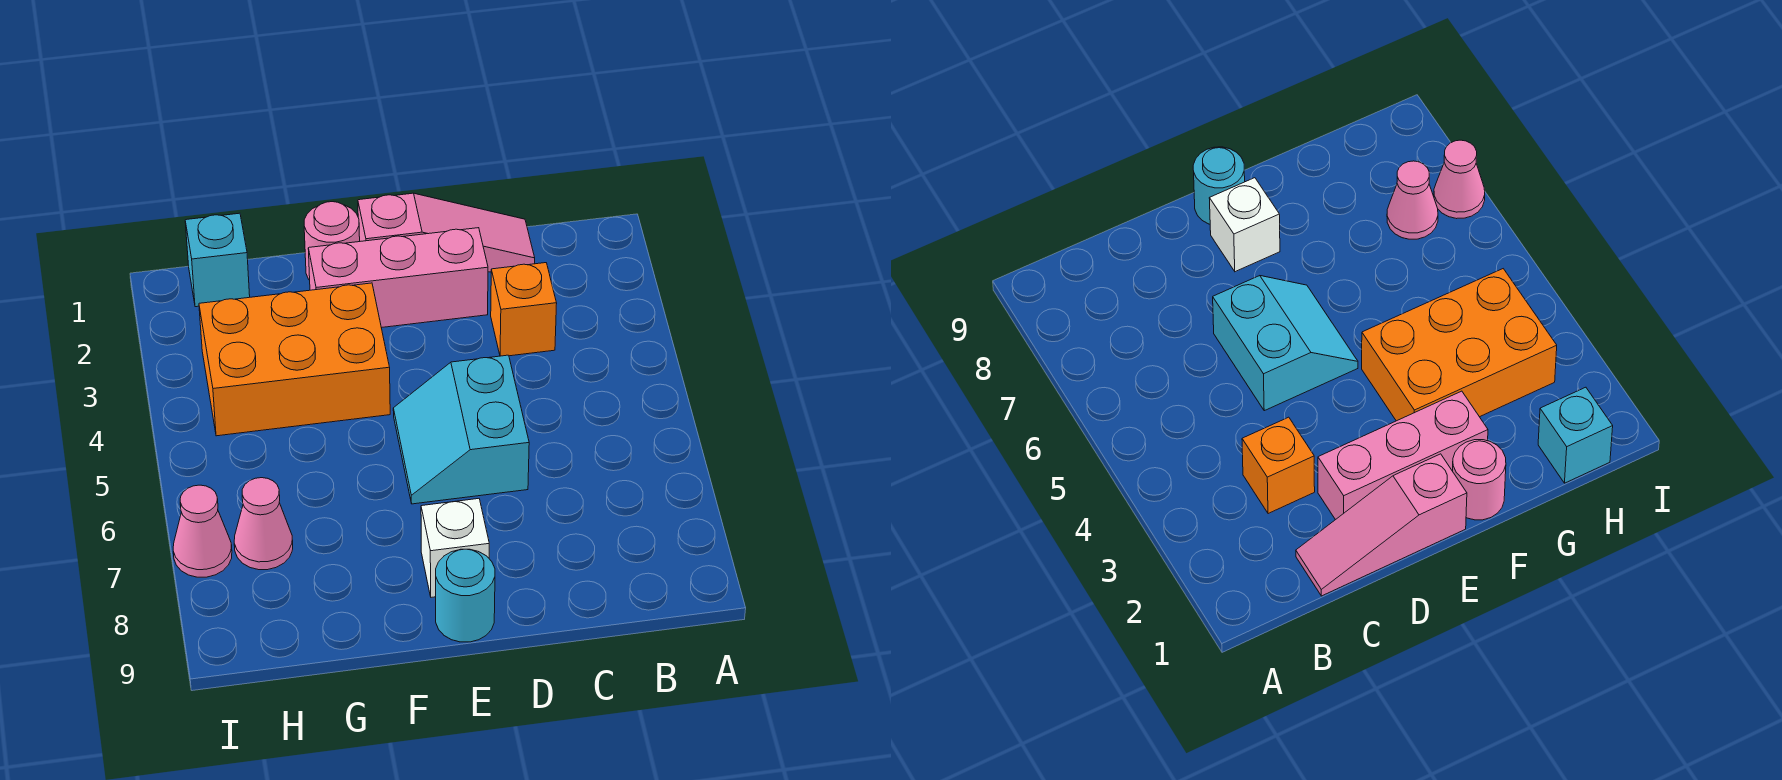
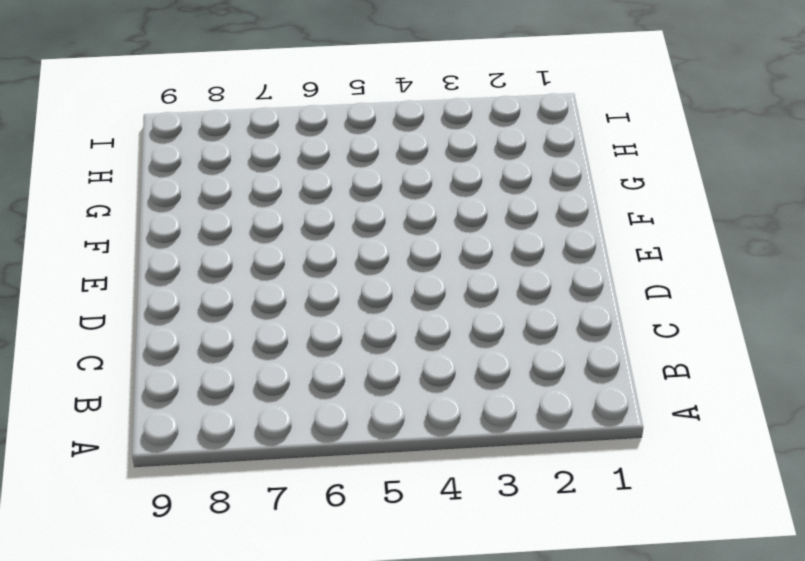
none -> pink 1x3 slope [358,193,535,272]
none -> orange 1x1 brick [491,263,557,356]

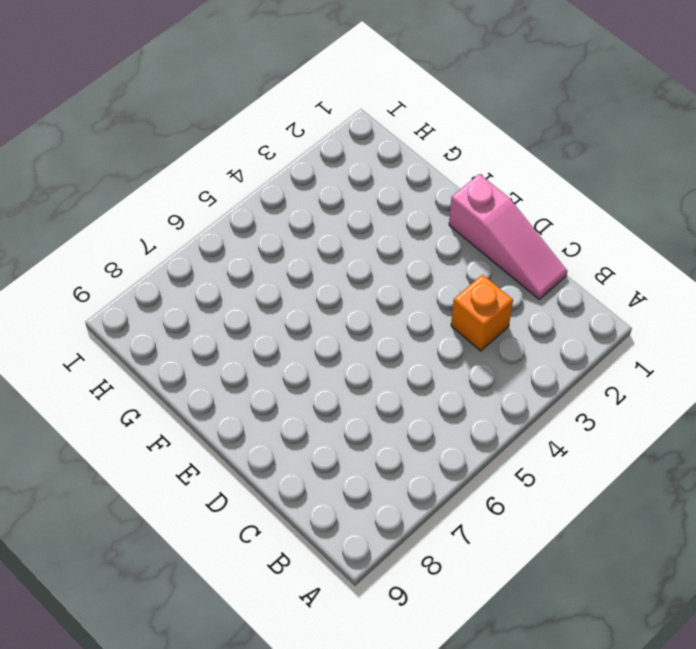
none -> pink 1x3 brick [308,228,488,328]
none -> cyan 2x2 slope [393,355,529,504]

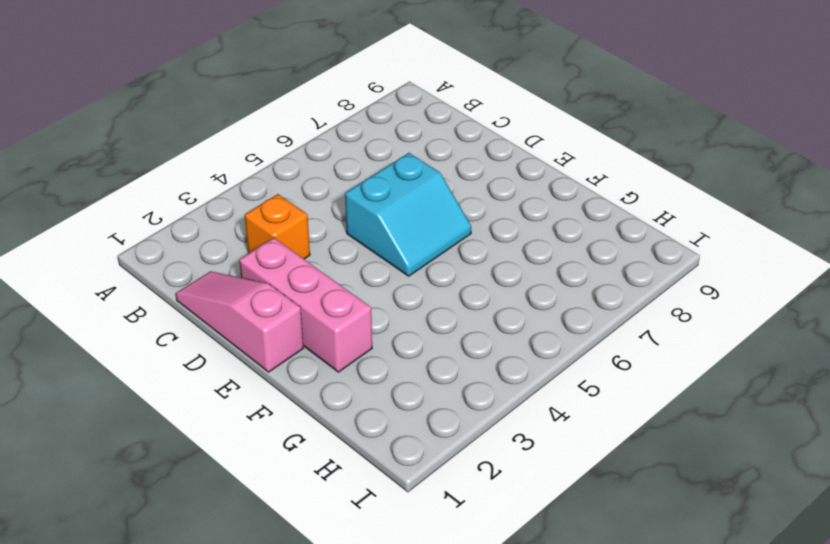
none -> white 1x1 brick [421,499,489,597]
none -> cyan 1x1 round brick [436,549,495,642]

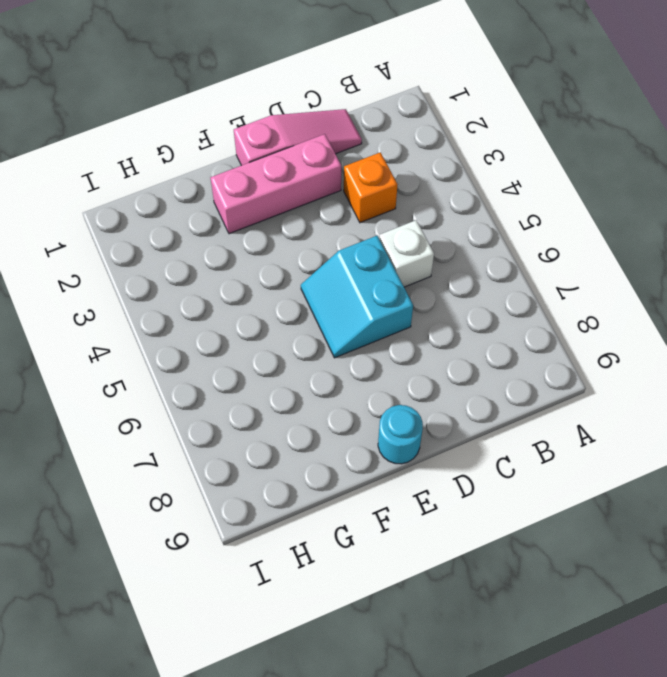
white 1x1 brick [379,220,434,287] -> white 1x1 brick moved to [421,499,489,597]
none -> pink 1x1 round brick [304,202,360,280]
none -> orange 2x3 brick [199,283,390,436]

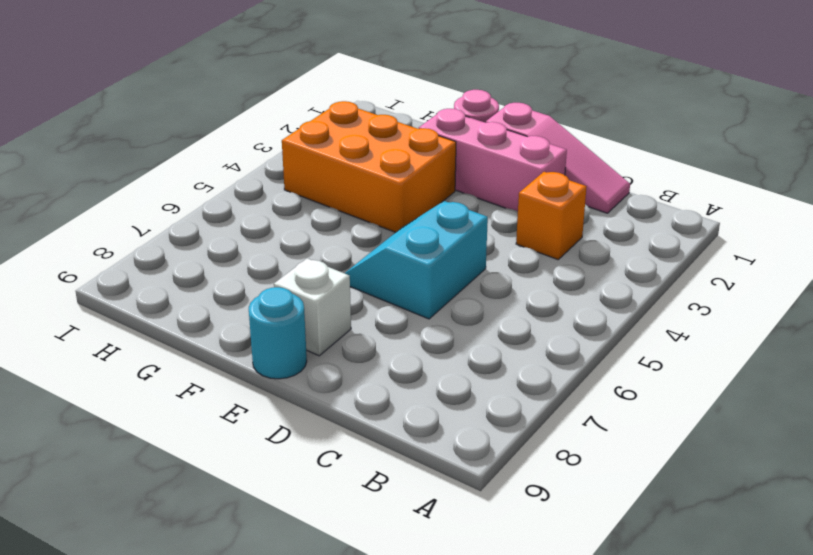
none -> cyan 1x1 brick [185,213,250,307]
none -> pink 1x1 cone [234,478,293,570]

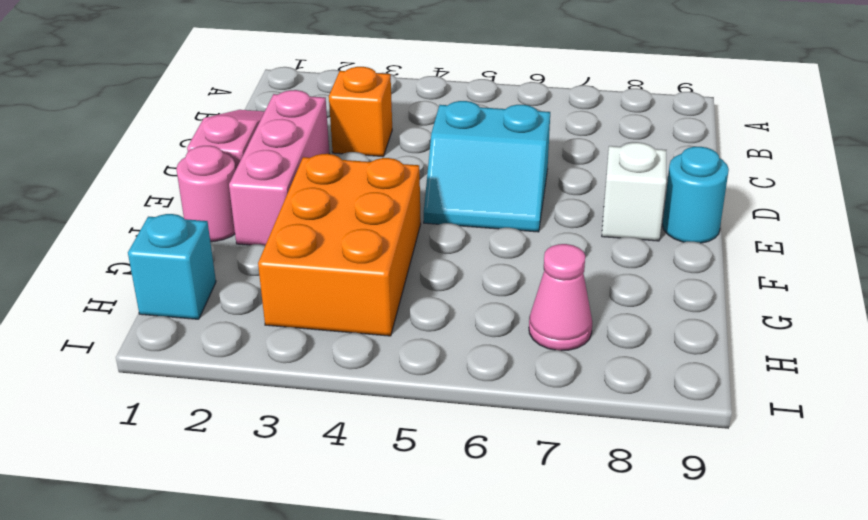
none -> pink 1x1 cone [173,485,232,577]

